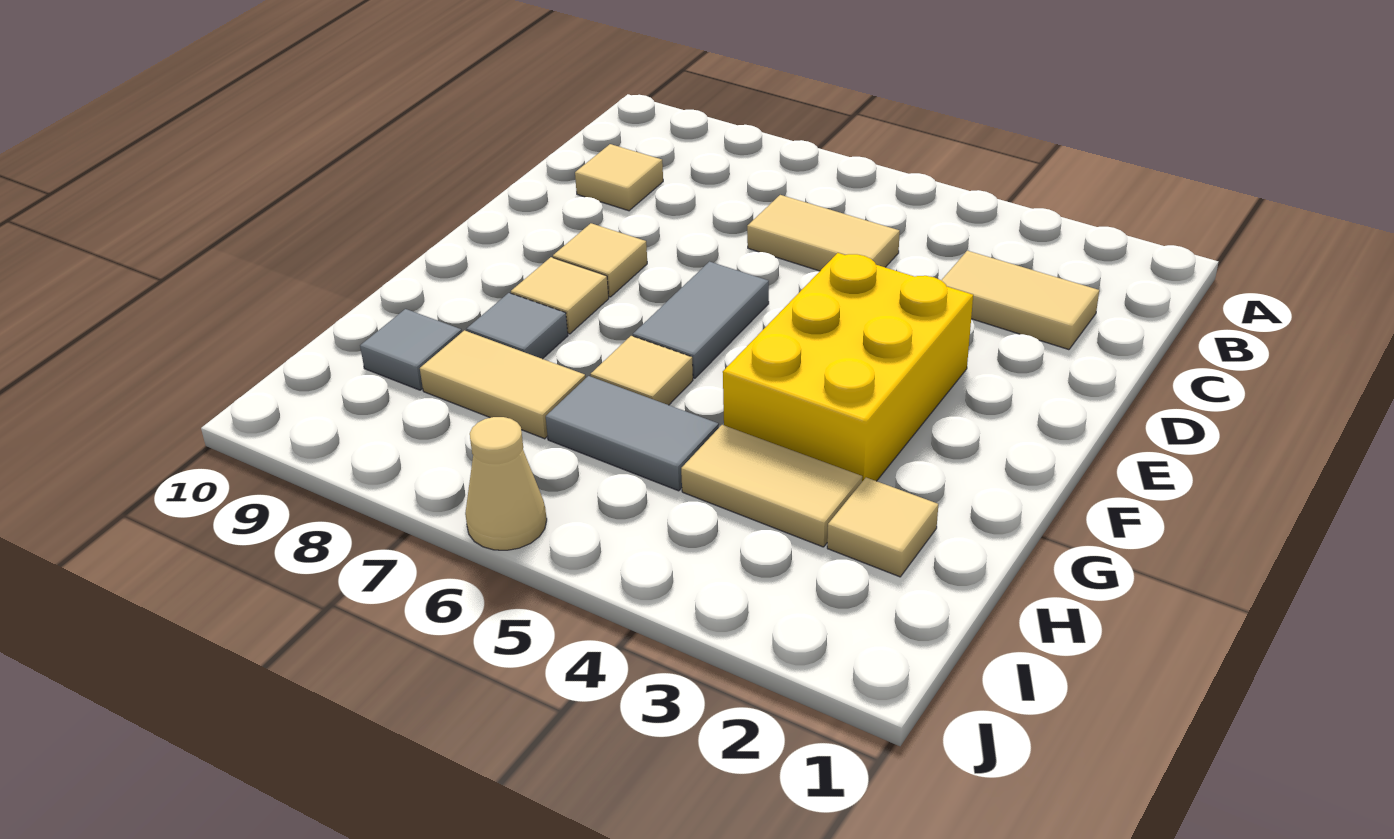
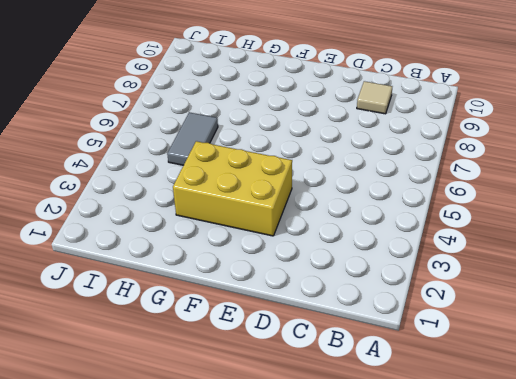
none -> tan 1x2 tile [941,251,1099,350]
none -> tan 1x2 tile [747,195,900,271]
none -> grey 1x2 tile [633,262,769,378]

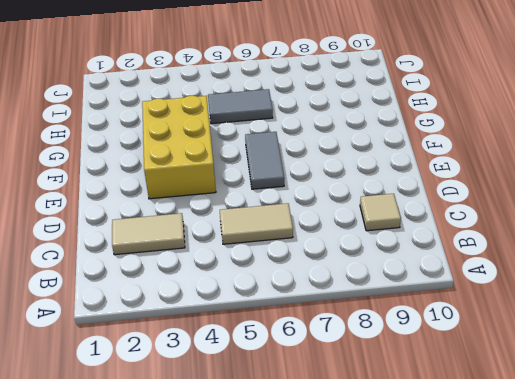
none -> tan 1x1 tile [553,223,647,297]
none -> tan 1x1 tile [511,257,609,334]
none -> tan 1x1 tile [591,336,693,405]

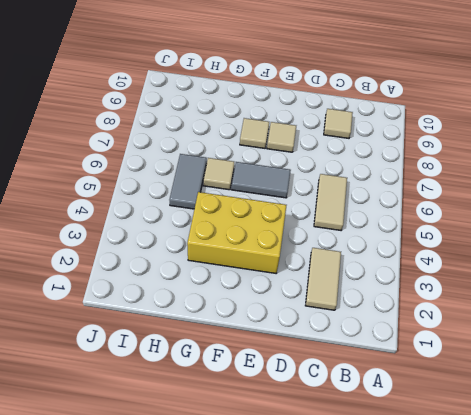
none -> grey 1x1 tile [467,293,568,359]
none -> tan 1x1 tile [827,478,938,577]
none -> tan 1x2 tile [681,425,862,547]

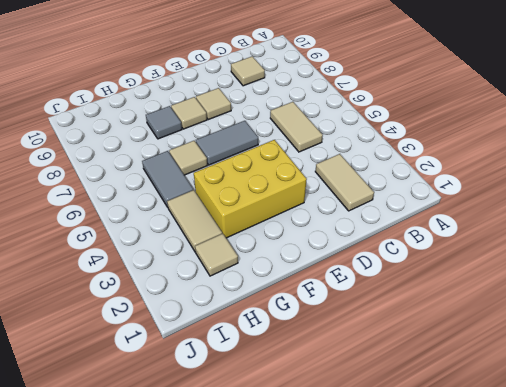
none -> tan 1x2 tile [420,330,586,439]
none -> grey 1x1 tile [360,309,462,390]
none -> tan 1x1 cone [465,417,547,550]

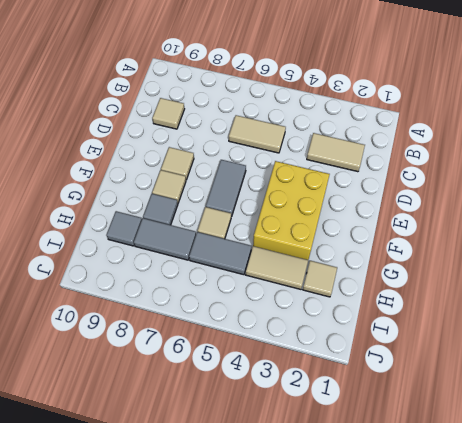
grey 1x2 tile [134,218,196,260] -> tan 1x2 tile [420,330,586,439]
none -> tan 1x1 cone [465,417,547,550]

